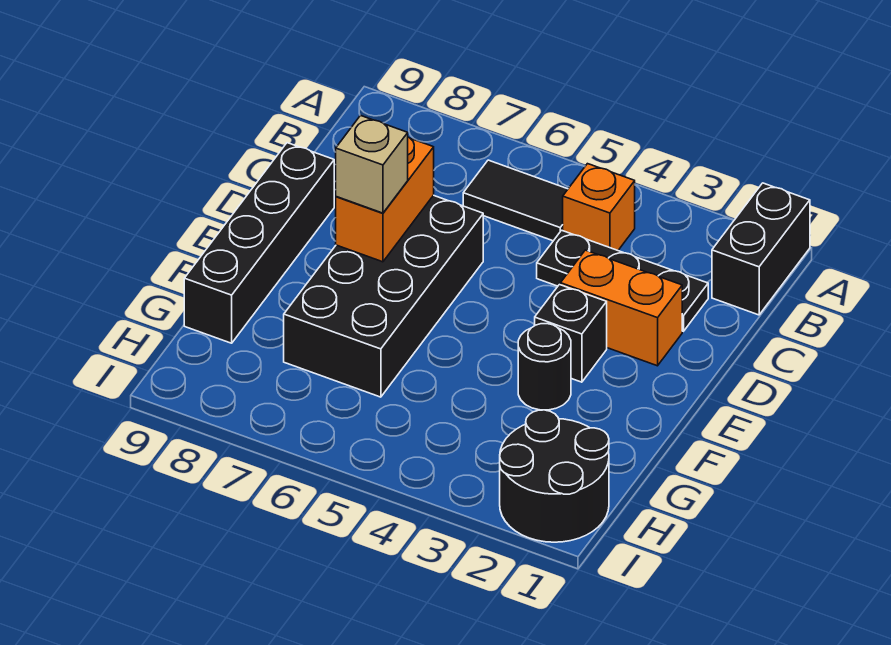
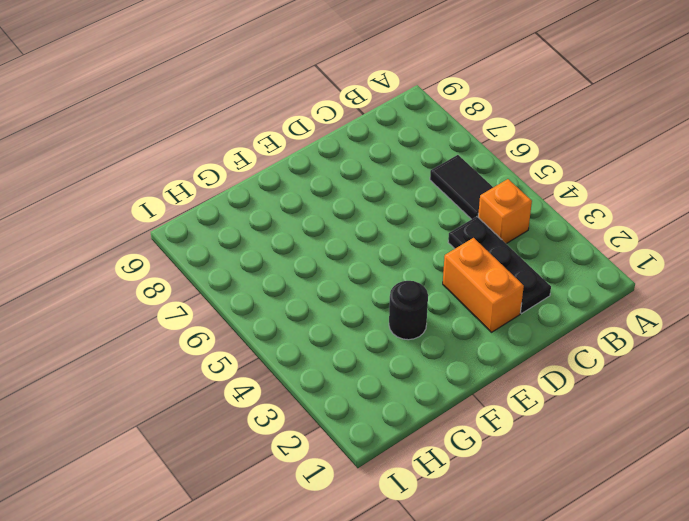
none -> black 1x2 brick [712,183,810,315]
none -> black 2x4 brick [284,195,483,397]
none -> black 1x4 brick [184,143,334,343]

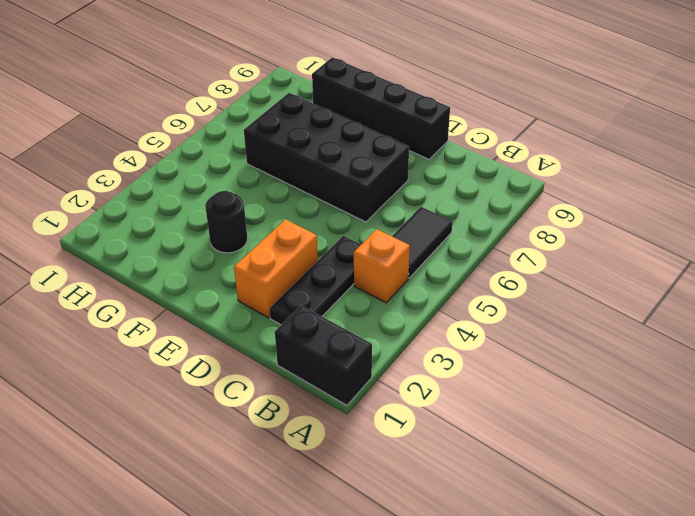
none -> black 1x1 brick [535,285,607,382]
none -> black 2x2 round brick [500,410,609,542]
none -> orange 1x2 brick [336,137,434,262]

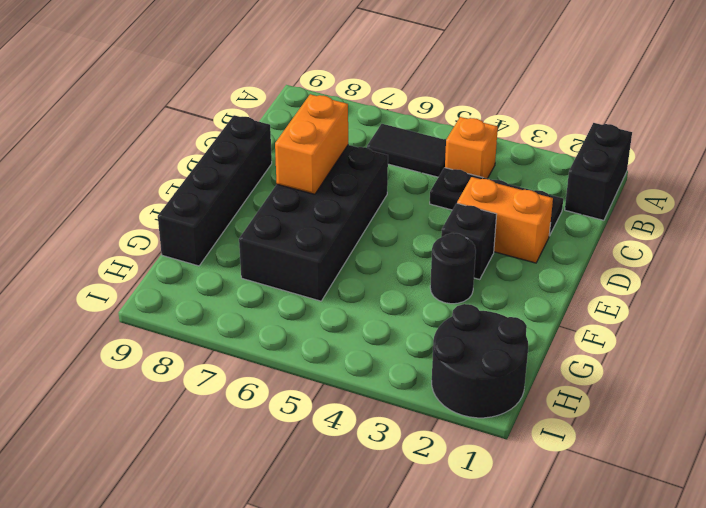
none -> tan 1x1 brick [336,116,408,213]

